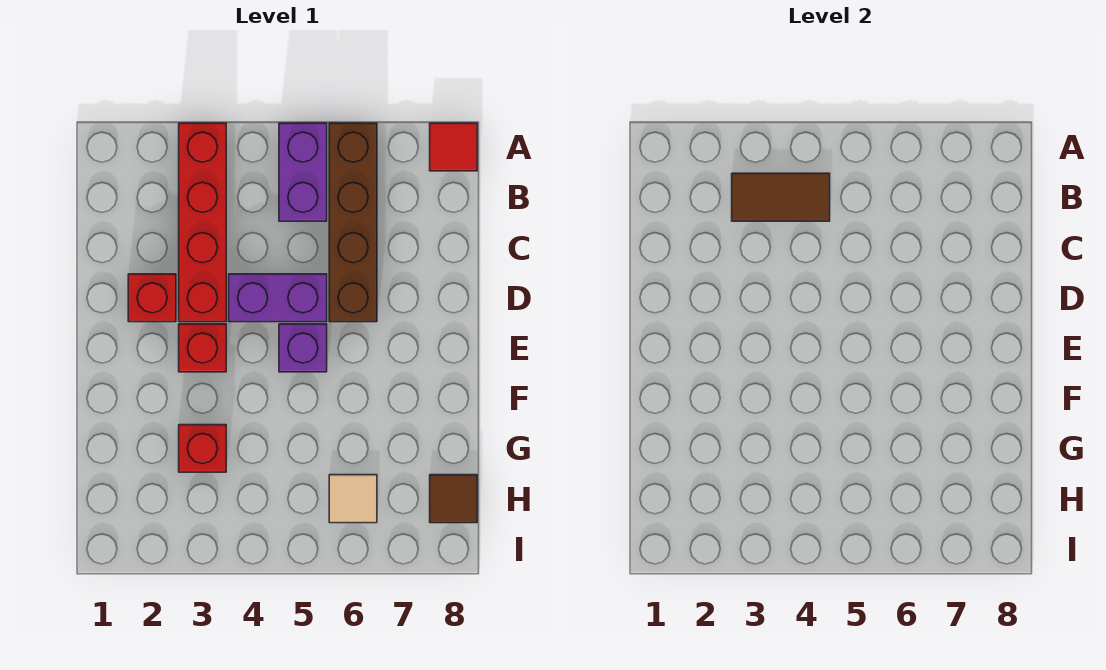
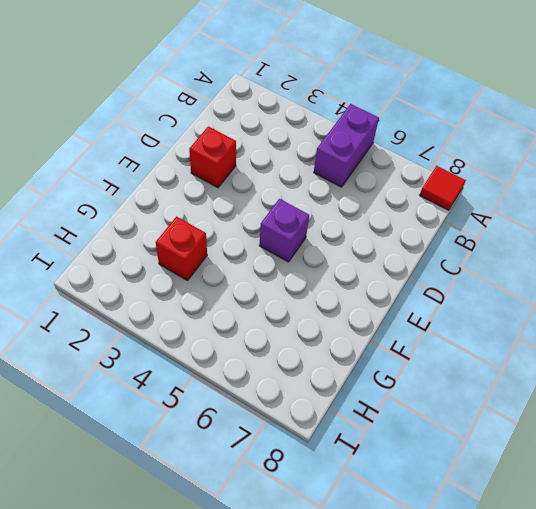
none -> red 1x4 brick [179,123,226,322]
none -> brown 1x4 brick [329,123,377,322]
none -> purple 1x2 brick [229,274,327,322]

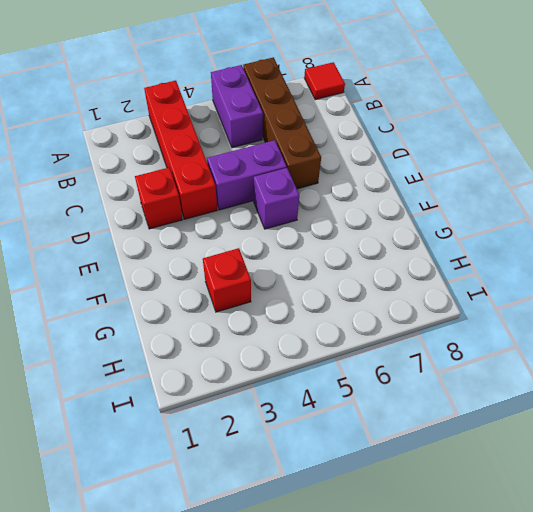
none -> red 1x1 brick [179,324,226,372]
none -> tan 1x1 tile [329,475,377,523]
none -> brown 1x1 tile [430,475,477,523]

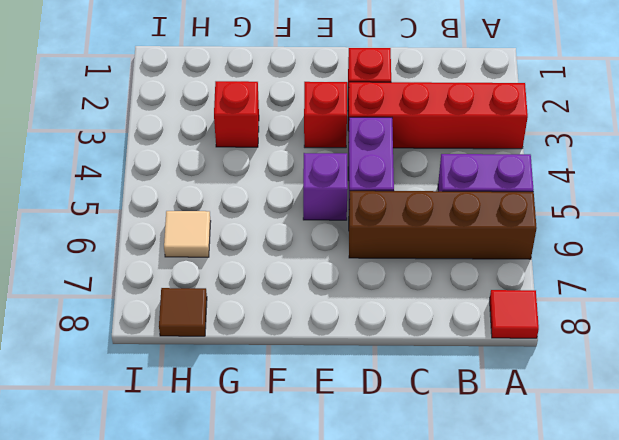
none -> brown 1x2 tile [732,173,830,221]

